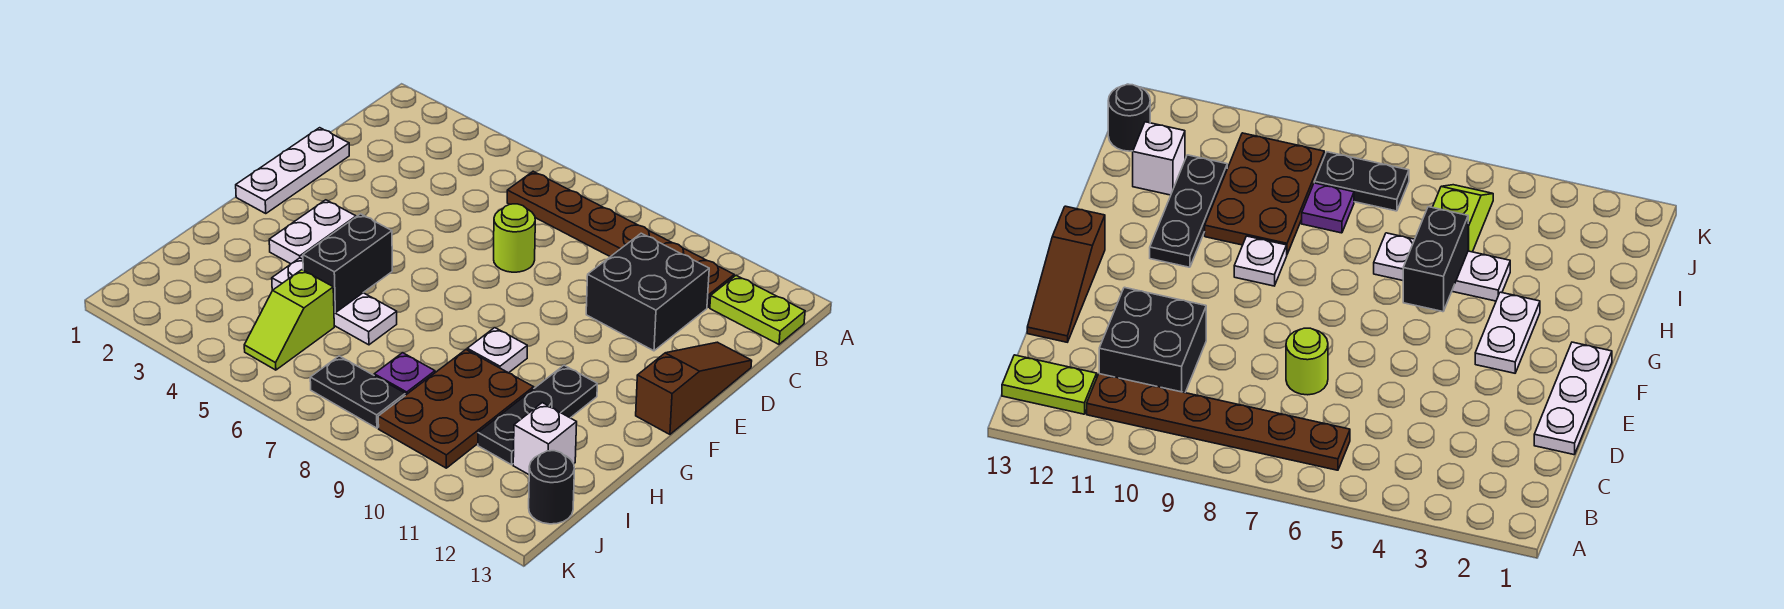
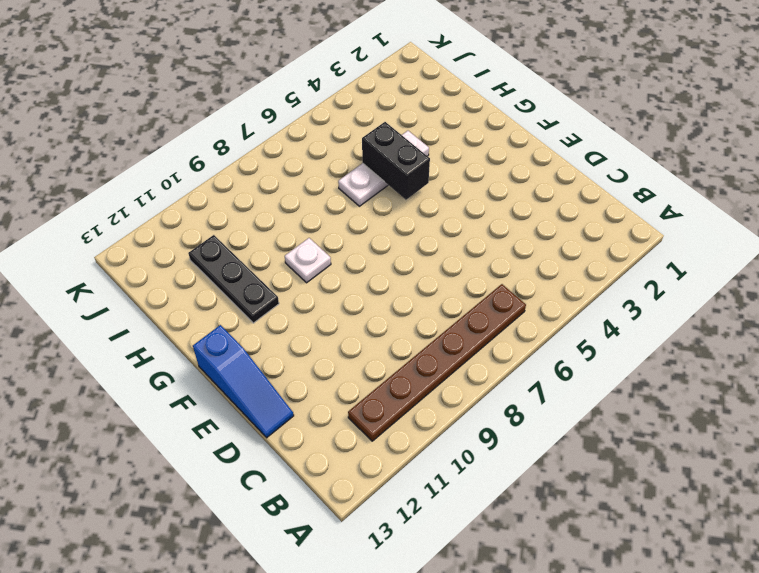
blue 1x3 slope [193,325,294,438] -> brown 1x3 slope [636,342,752,434]
none -> lime 1x2 plate [710,275,805,344]
none -> black 2x2 brick [586,233,709,351]
none -> white 1x3 plate [236,128,349,214]

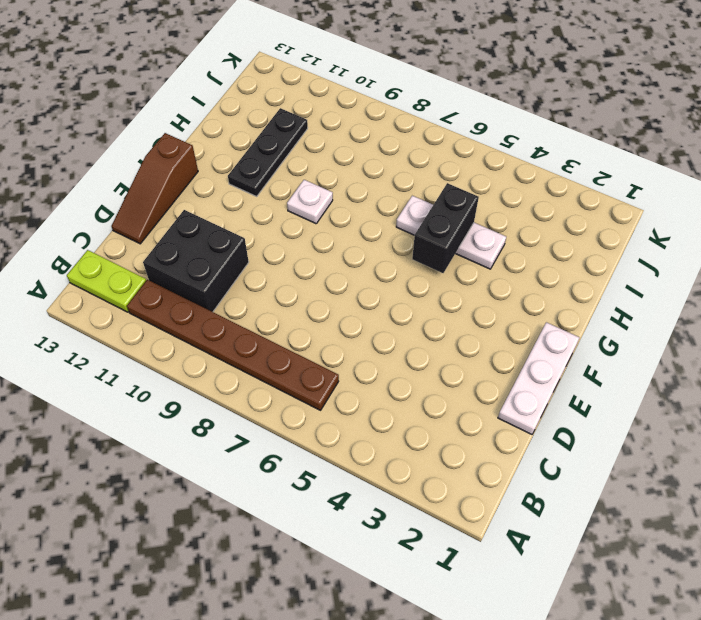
none -> lime 1x1 round brick [494,204,535,272]
none -> white 1x2 plate [269,200,356,264]
none -> brown 2x3 plate [378,350,534,468]

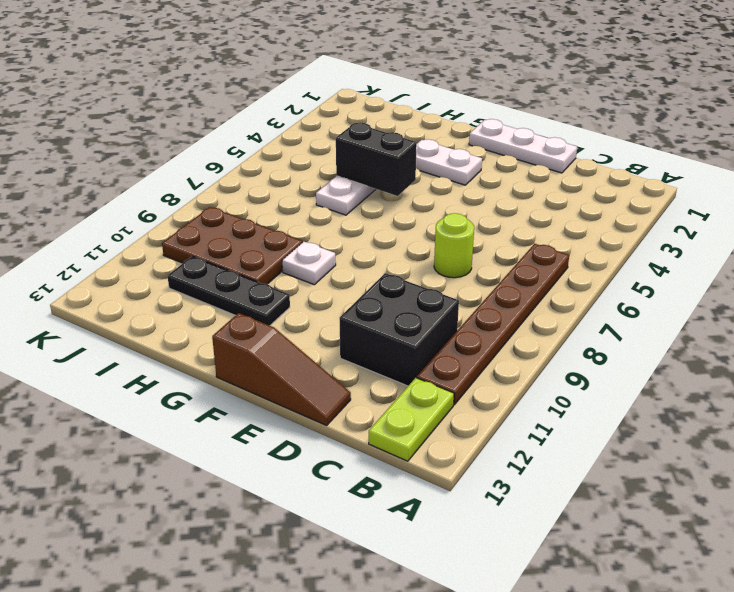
none -> lime 1x2 slope [244,270,334,370]
none -> purple 1x1 plate [374,353,435,395]
none -> white 1x1 brick [513,403,577,475]

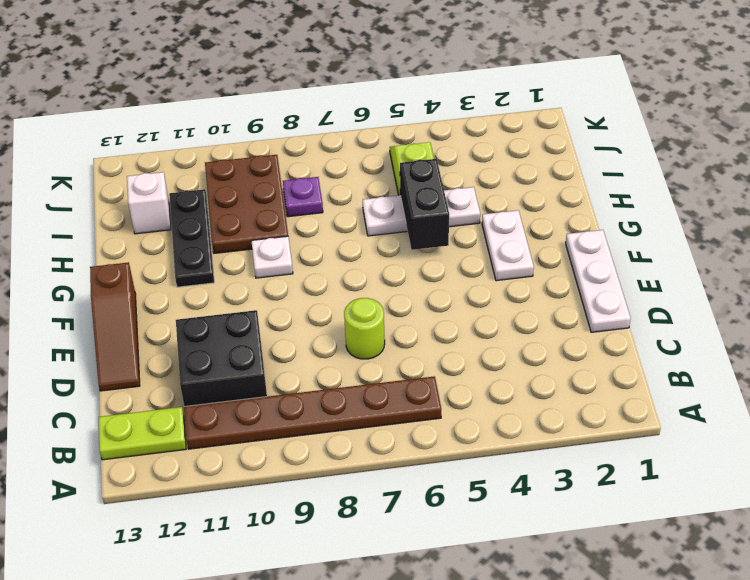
none -> black 1x2 plate [310,356,405,428]
none -> black 1x1 round brick [529,451,574,524]

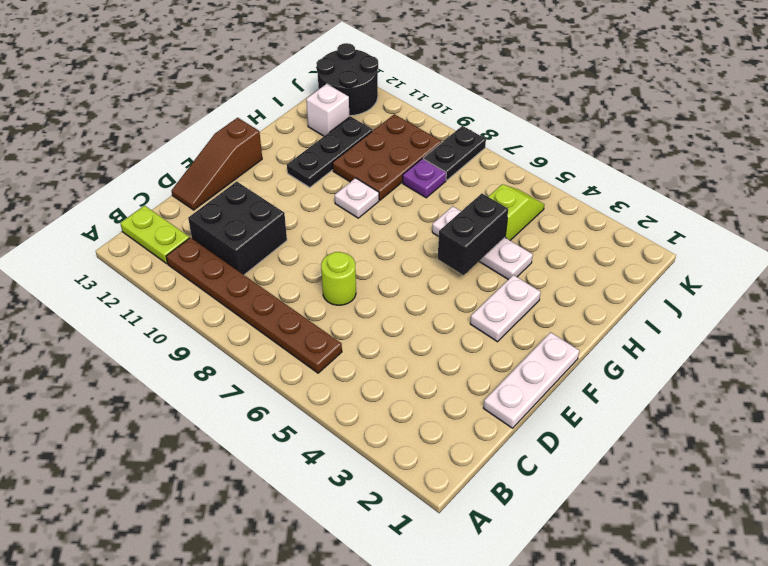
black 1x2 plate [423,126,486,180] -> black 1x2 plate turned to [310,356,405,428]
black 2x2 round brick [316,43,378,116] -> black 1x1 round brick [529,451,574,524]

